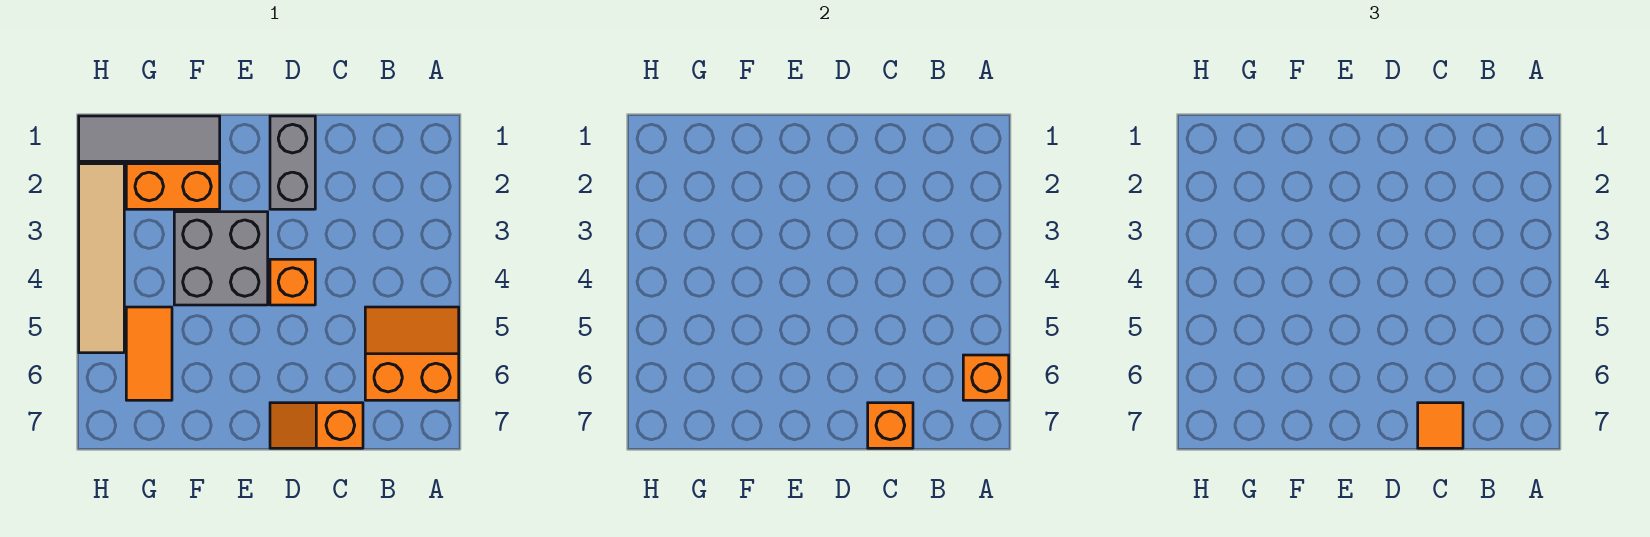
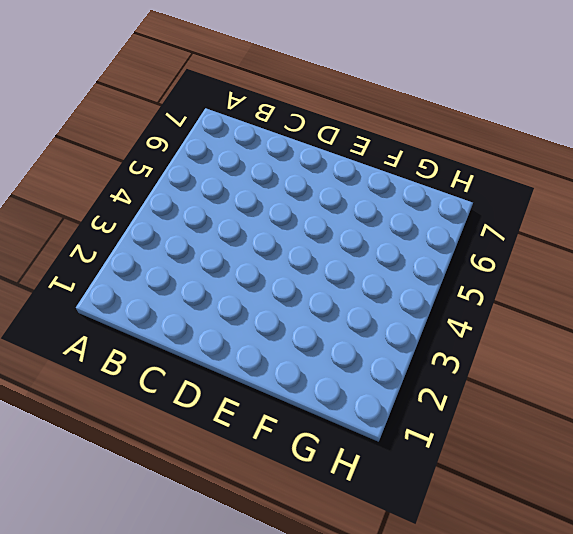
none -> orange 2x2 slope [365,307,459,400]
none -> orange 1x2 slope [270,403,363,448]
none -> grey 1x2 brick [270,116,315,209]

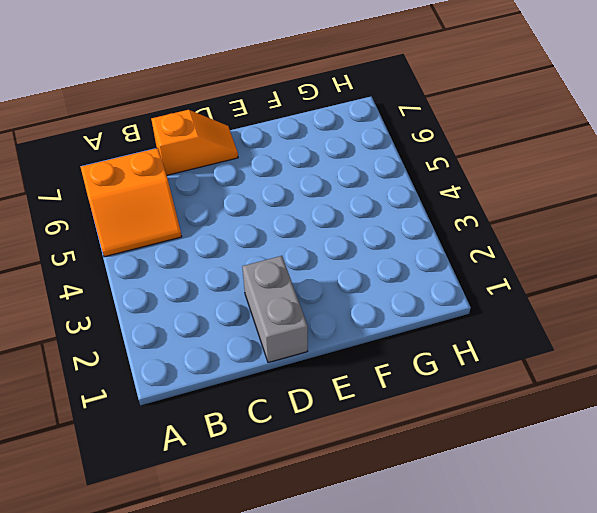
none -> orange 1x1 brick [270,259,315,305]
none -> grey 2x2 brick [174,212,268,305]
none -> grey 1x3 tile [79,116,220,161]

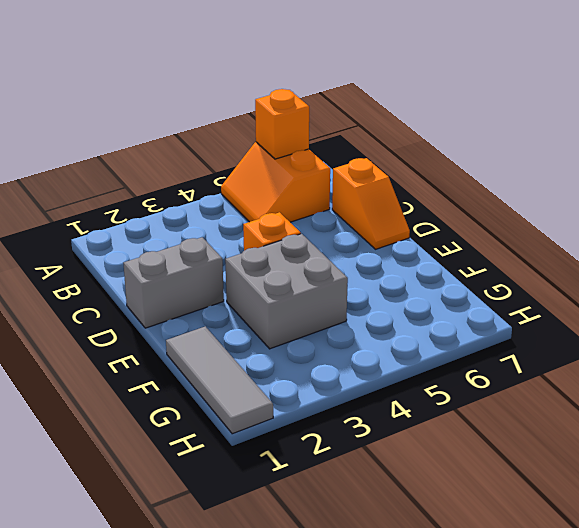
none -> orange 1x2 brick [126,164,220,209]
none -> orange 1x2 tile [126,307,172,400]
none -> tan 1x4 tile [79,164,124,353]

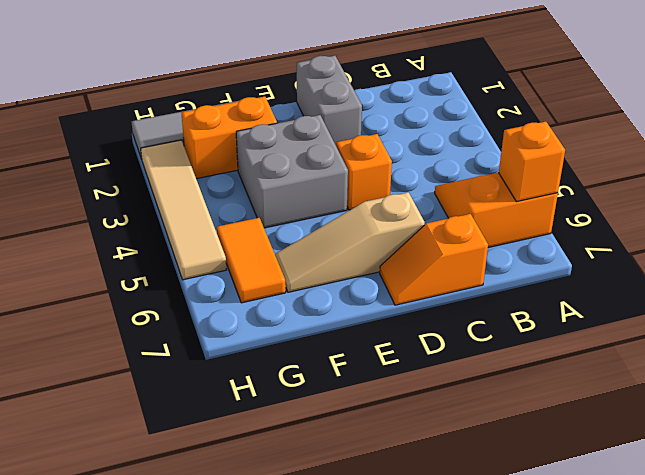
tan 1x3 slope [275,192,425,292] -> none
none -> orange 1x1 brick [868,403,913,448]
none -> orange 1x1 tile [1418,403,1463,448]

